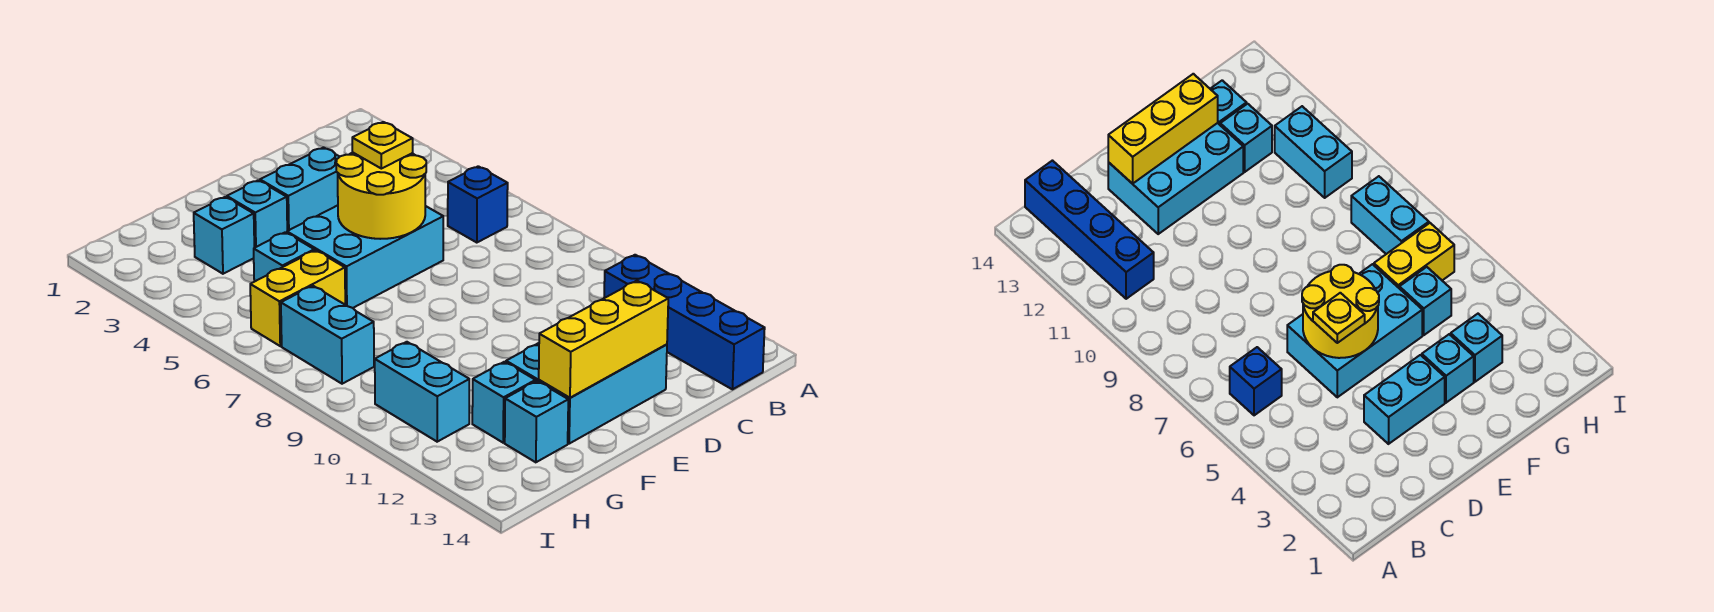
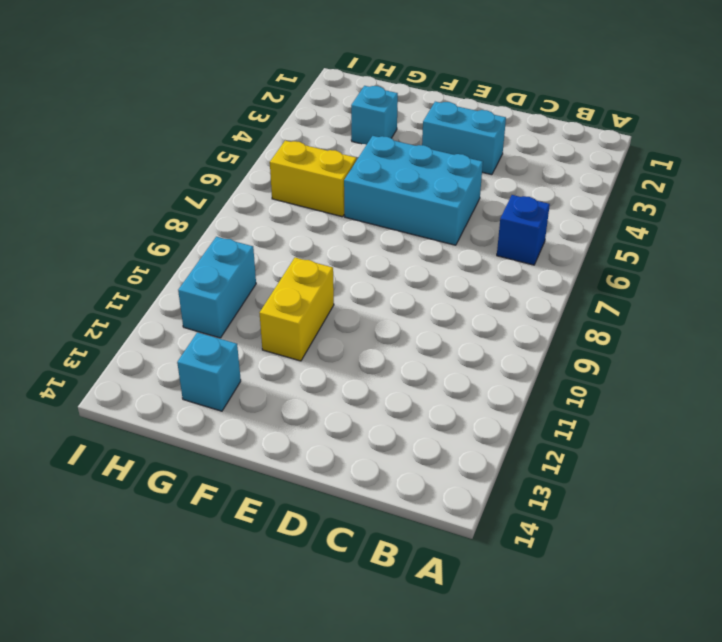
yellow 1x2 brick [260,258,334,361] -> none
none -> blue 1x4 brick [604,255,765,389]
none -> cyan 2x3 brick [506,343,667,444]
none -> cyan 1x1 brick [227,180,287,248]

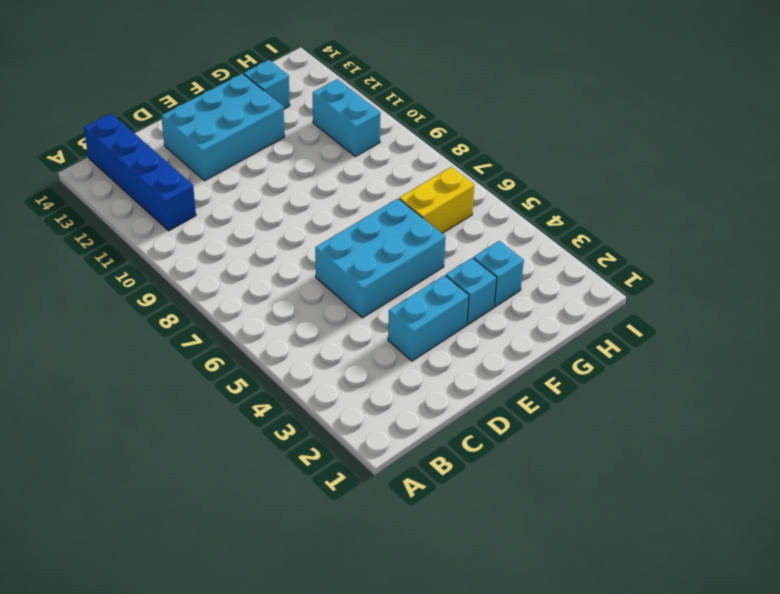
none -> blue 1x1 brick [448,166,508,243]
none -> cyan 1x1 brick [254,232,314,282]
none -> cyan 1x1 brick [472,362,536,443]

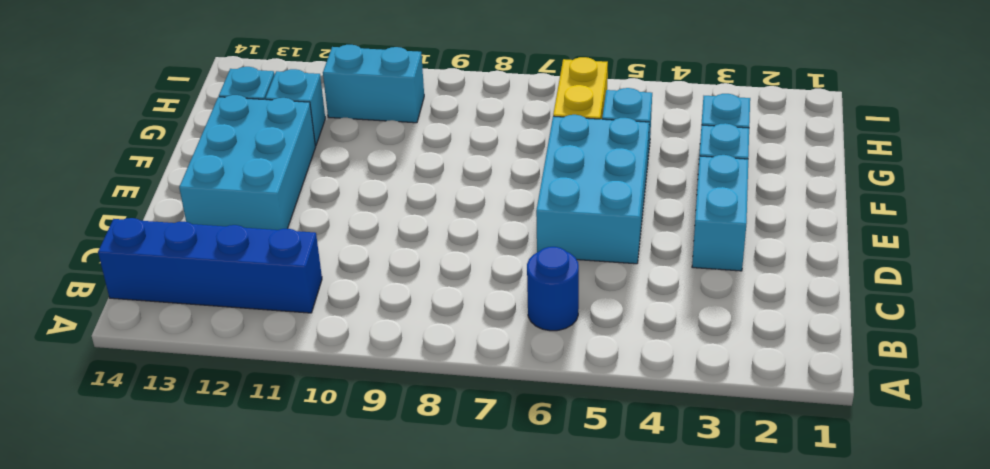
blue 1x1 round brick [527,247,579,331] -> blue 1x1 brick [448,166,508,243]
none -> cyan 1x2 brick [281,286,374,384]
none -> yellow 2x2 round brick [336,152,426,239]
none -> yellow 1x3 brick [539,281,668,398]

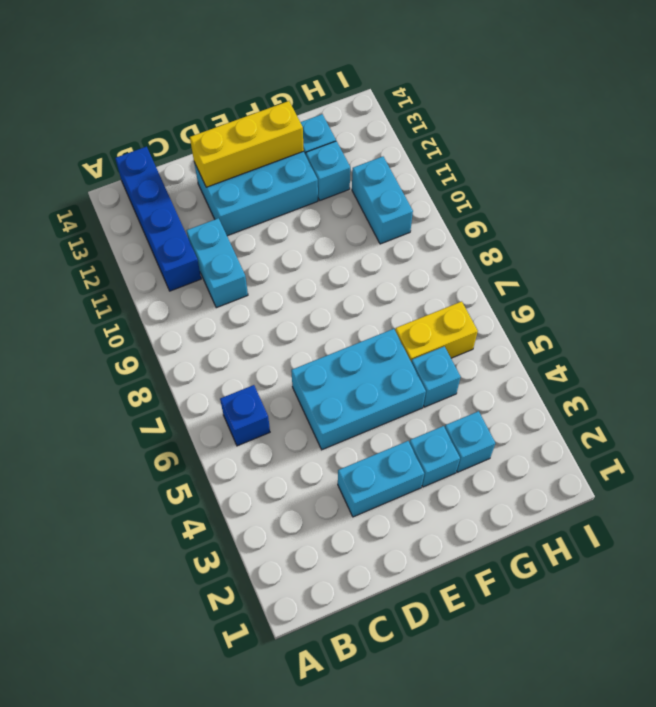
cyan 1x2 brick [187,218,248,308] -> cyan 1x2 brick moved to [281,286,374,384]
none -> yellow 2x2 round brick [336,152,426,239]
none -> yellow 1x1 plate [352,122,413,169]

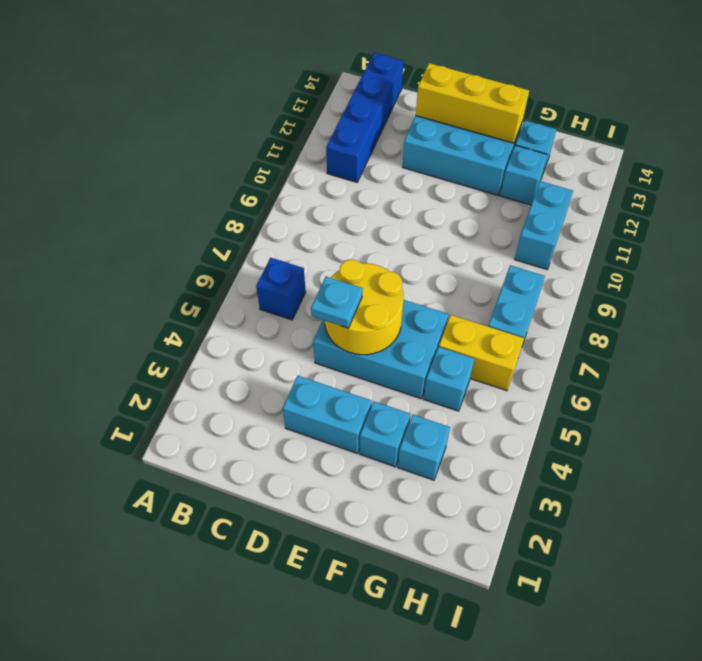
cyan 1x1 plate [311,277,363,328] -> yellow 1x1 plate [352,122,413,169]

